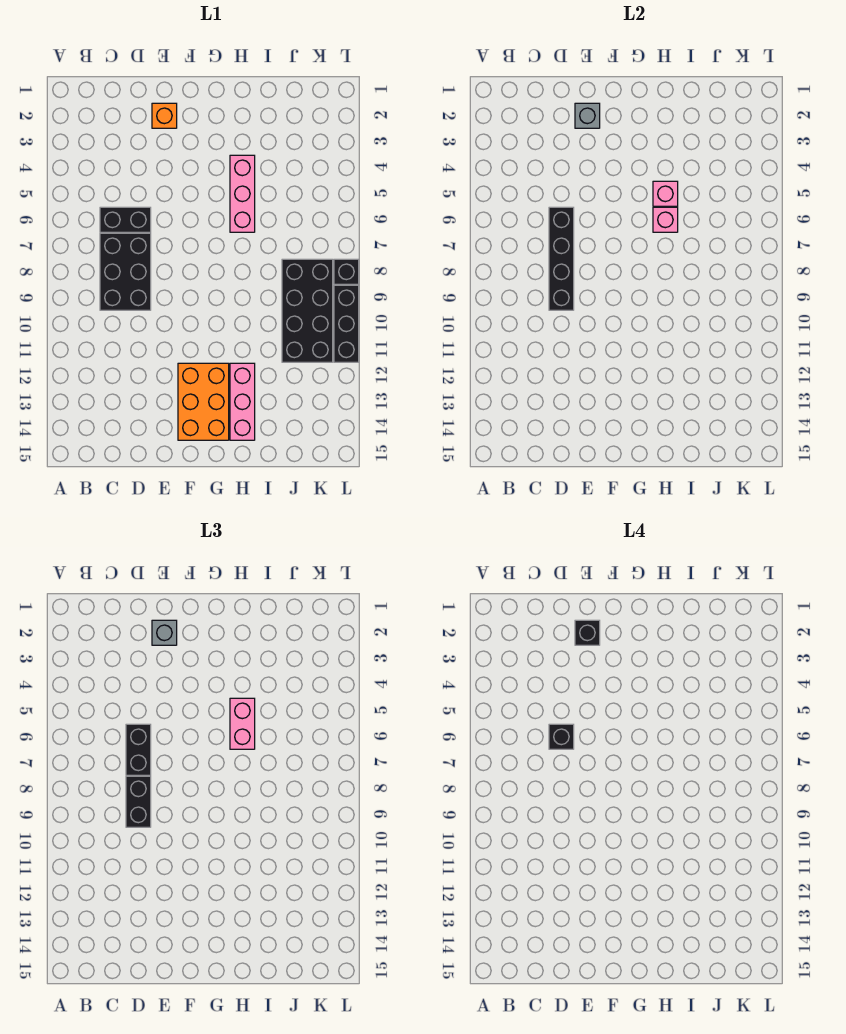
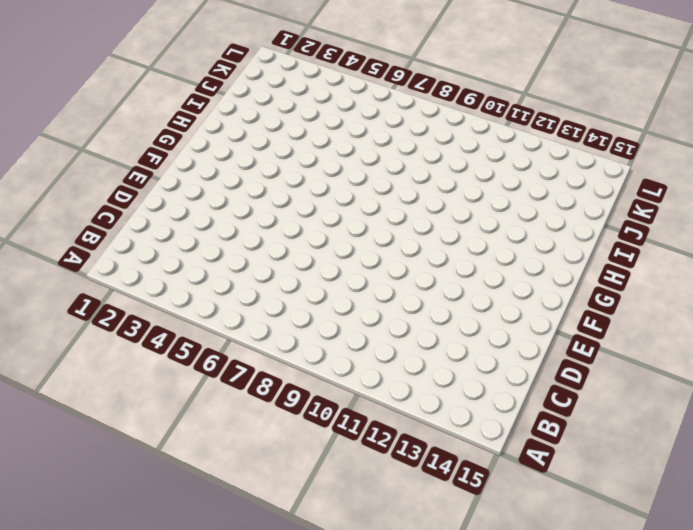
none -> black 1x2 brick [100,207,151,232]
none -> black 2x3 brick [100,233,151,310]
none -> orange 1x1 brick [152,103,177,128]

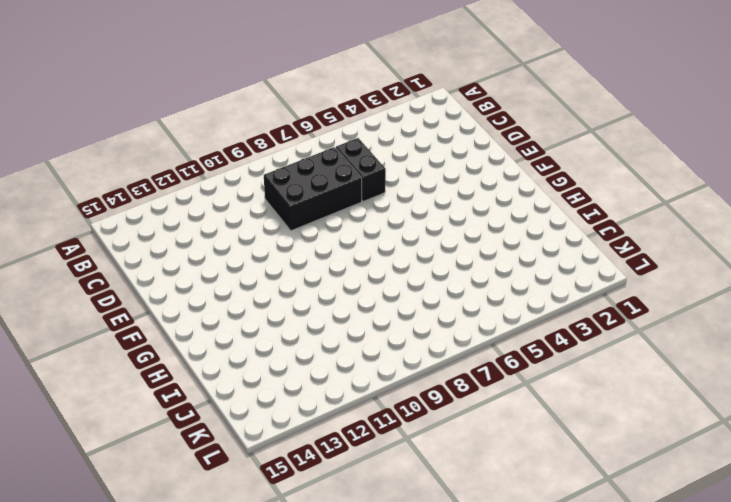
none -> orange 1x1 brick [152,103,177,128]
none -> orange 2x3 brick [178,363,229,440]
none -> pink 1x3 brick [230,155,255,232]

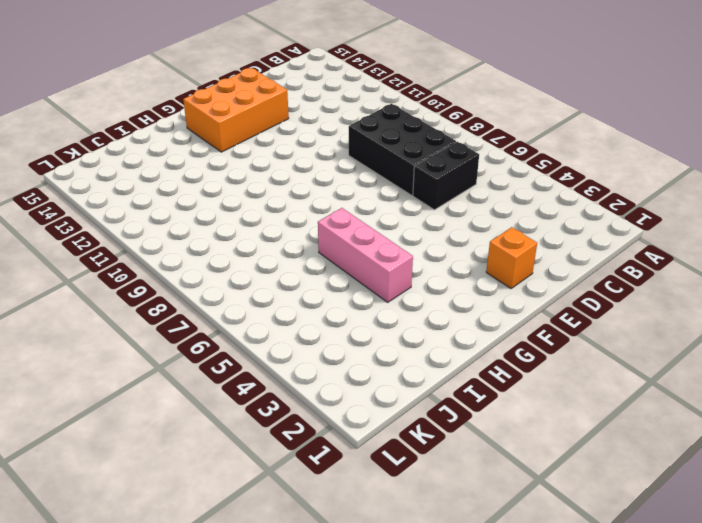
orange 2x3 brick [183,68,289,152] -> orange 2x3 brick turned to [178,363,229,440]
none -> pink 1x3 brick [230,363,255,440]
none -> black 2x4 brick [282,259,333,362]
none -> black 1x1 brick [334,259,359,284]

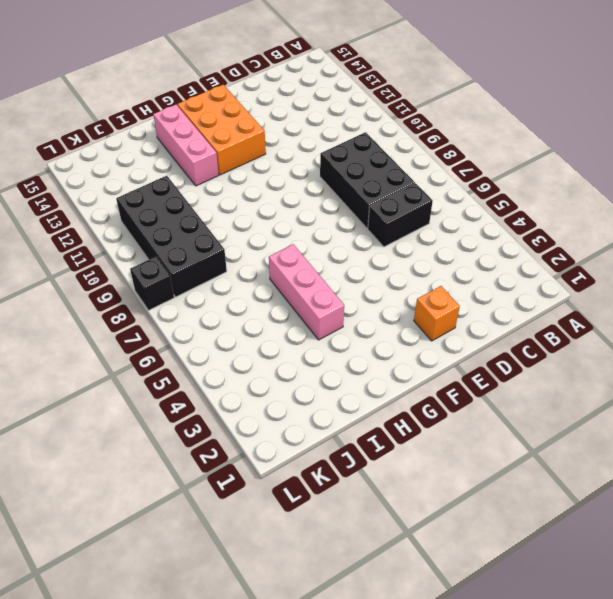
none -> black 1x3 brick [334,285,359,362]
none -> black 1x4 brick [549,207,574,310]
none -> grey 1x1 brick [575,103,600,128]

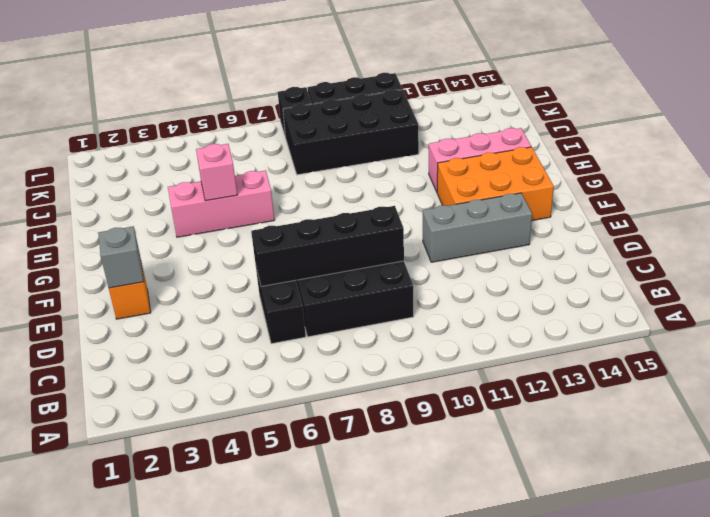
grey 1x3 brick [423,193,532,262] -> none
none -> pink 1x1 brick [653,207,678,232]
none -> black 1x2 brick [126,724,151,775]
none -> black 1x2 brick [126,776,151,827]

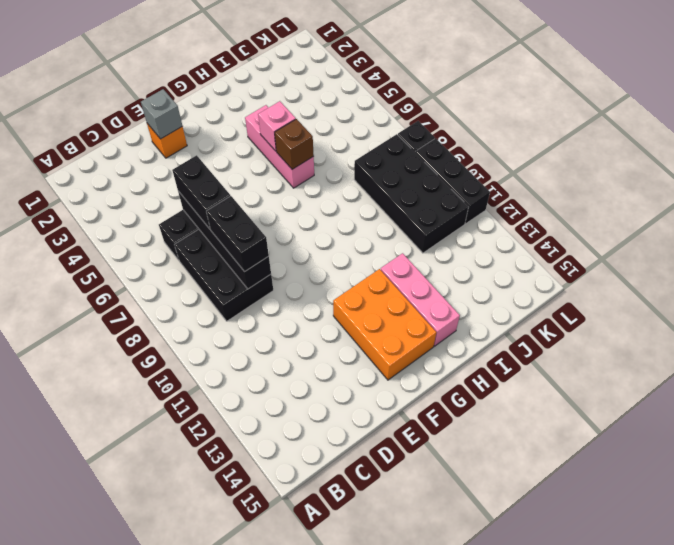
brown 1x1 brick [275,119,314,169] -> pink 1x1 brick [653,207,678,232]
none -> grey 1x1 brick [152,620,177,645]
none -> pink 1x2 brick [230,698,255,749]
none -> black 1x1 brick [549,724,574,749]

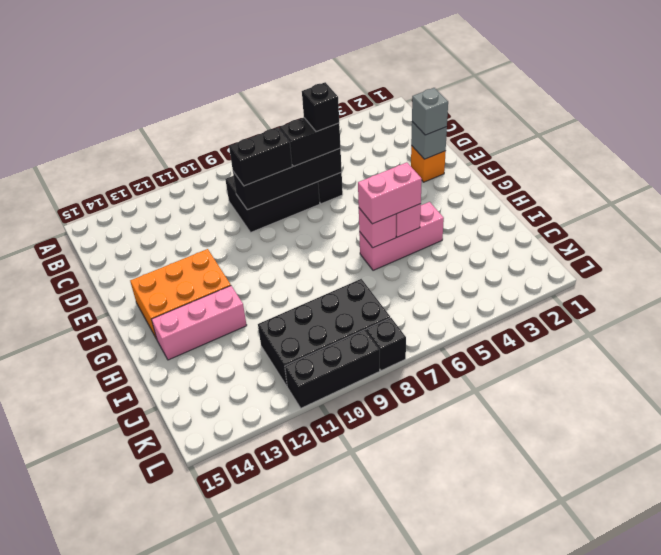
none -> black 1x1 brick [575,620,600,645]

